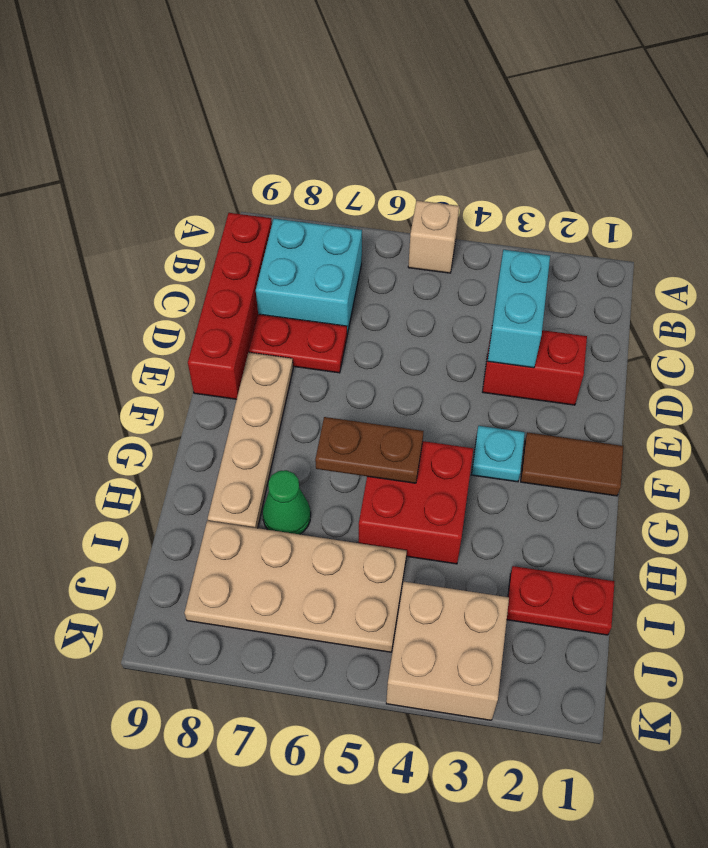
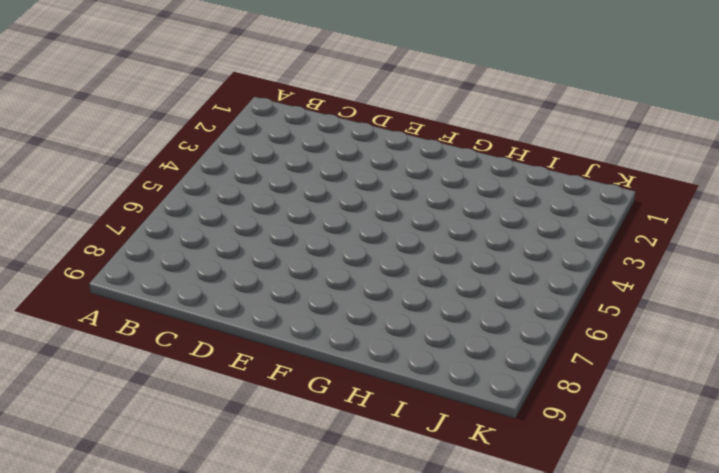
none -> tan 1x1 brick [408,201,459,273]
none -> cyan 2x2 brick [256,219,362,334]
none -> red 1x4 brick [188,213,272,399]

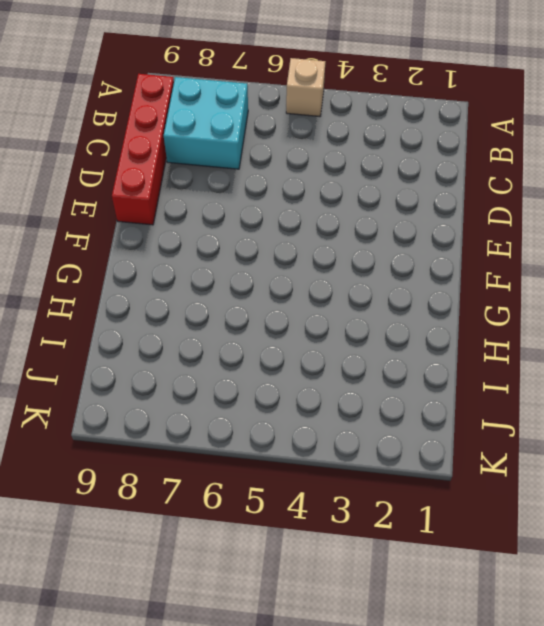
none -> red 1x2 brick [483,330,587,405]
none -> red 1x2 plate [249,314,347,373]
none -> tan 1x4 plate [208,352,293,528]

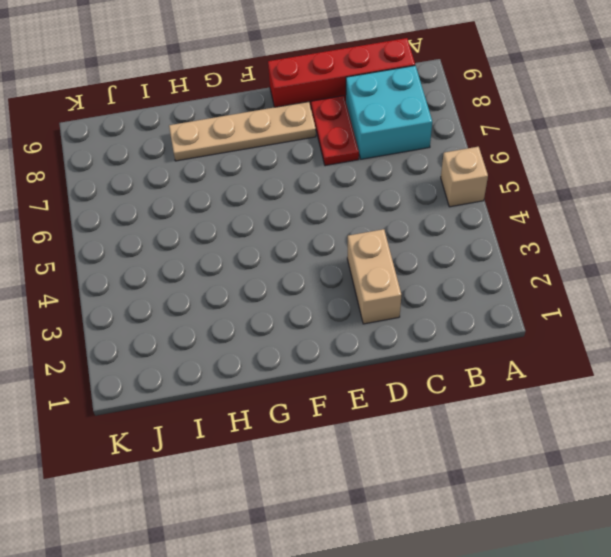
tan 1x2 brick [347,229,401,324] -> red 1x2 brick [483,330,587,405]
none -> brown 1x2 tile [521,432,623,496]
none -> cyan 1x1 plate [472,426,525,482]
none -> red 2x2 brick [359,441,473,564]

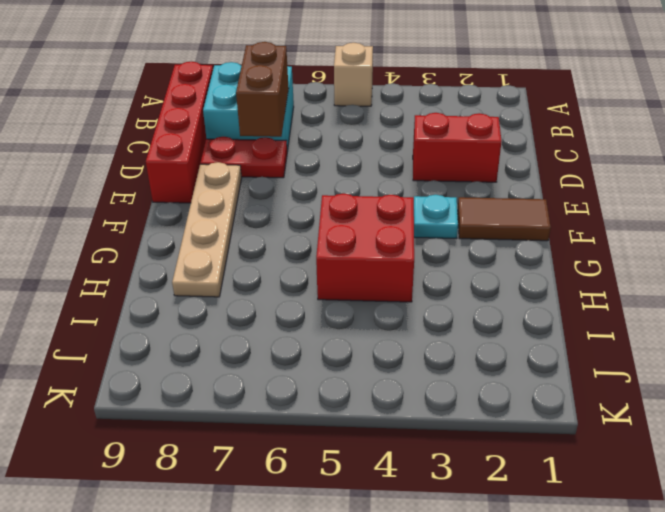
brown 1x2 brick [236,42,289,137] -> none
none -> green 1x1 cone [263,470,311,534]
none -> red 1x2 plate [507,566,615,635]
none -> tan 2x4 plate [184,521,407,652]

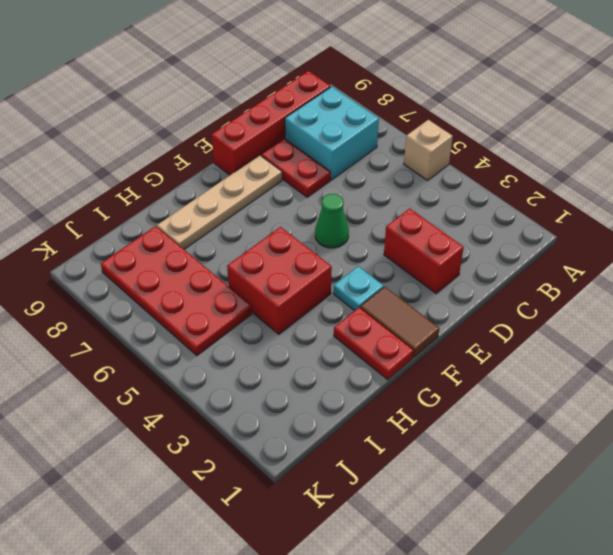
green 1x1 cone [315,194,349,248] -> green 1x1 cone moved to [263,470,311,534]
red 1x2 plate [334,307,414,379] -> red 1x2 plate moved to [507,566,615,635]
red 2x4 plate [101,226,252,356] -> tan 2x4 plate [184,521,407,652]
none -> tan 2x2 brick [386,582,509,720]
none -> cyan 1x2 brick [488,250,550,368]
none -> brown 1x2 plate [315,417,424,483]

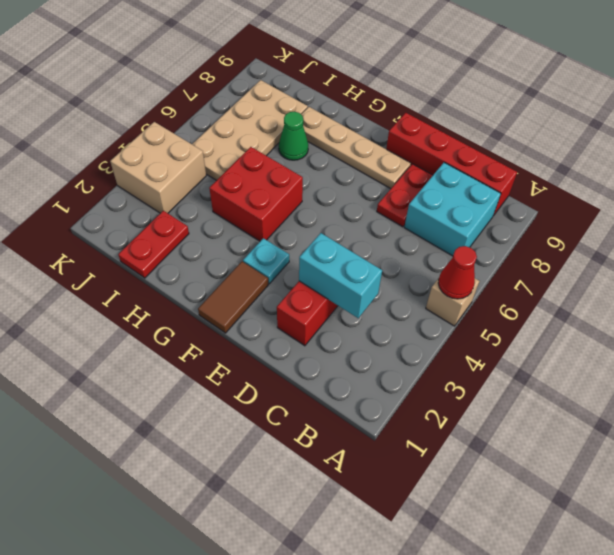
red 1x1 cone [438,246,477,299] -> none
none -> brown 1x2 plate [315,417,424,483]

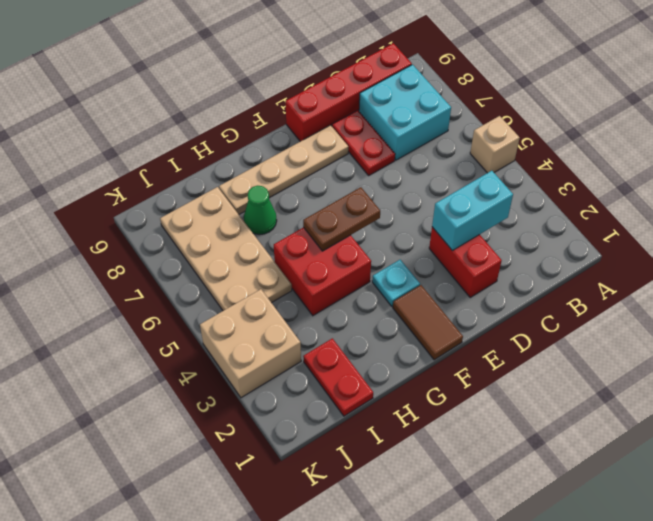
brown 1x2 plate [303,187,380,251] -> brown 1x2 plate turned to [315,417,424,483]

